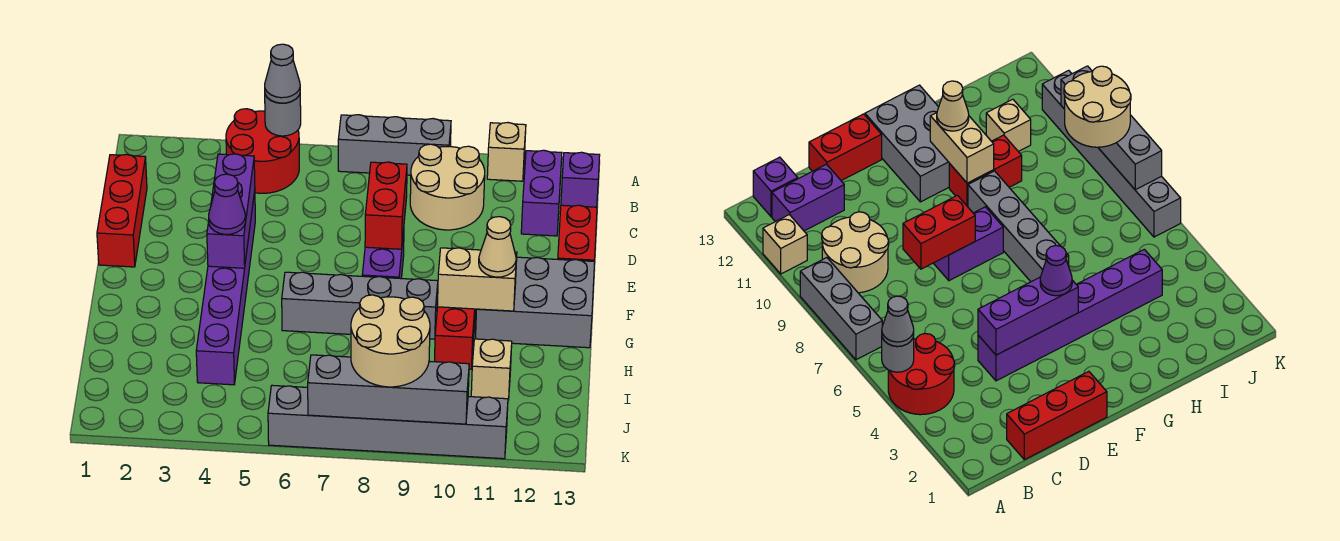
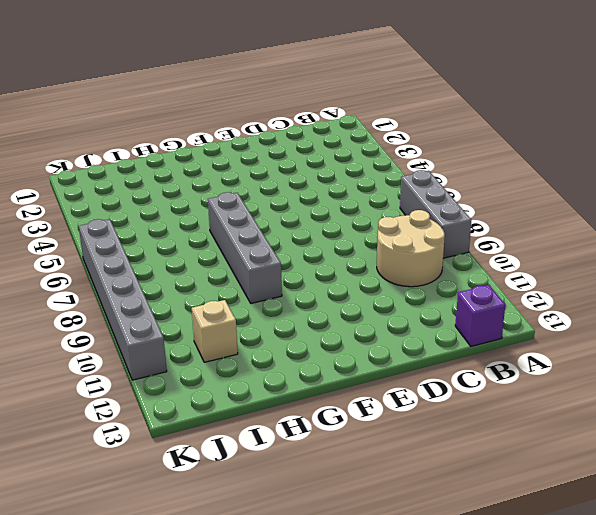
none -> red 2x2 round brick [226,109,299,193]
none -> tan 1x1 brick [487,123,526,181]
none -> purple 1x2 brick [521,150,562,236]

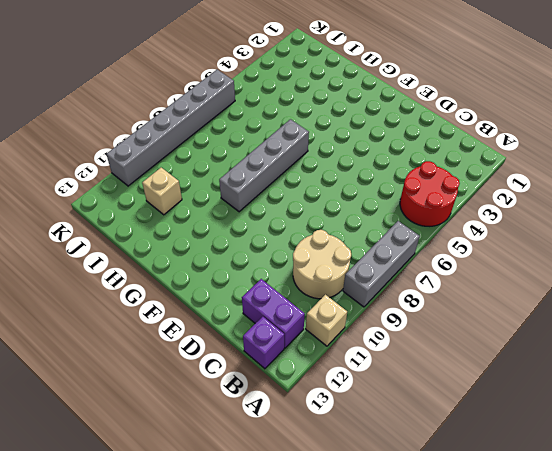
none -> red 1x3 brick [97,154,147,267]
none -> purple 1x6 brick [196,191,255,385]
none -> red 1x2 brick [558,205,597,261]

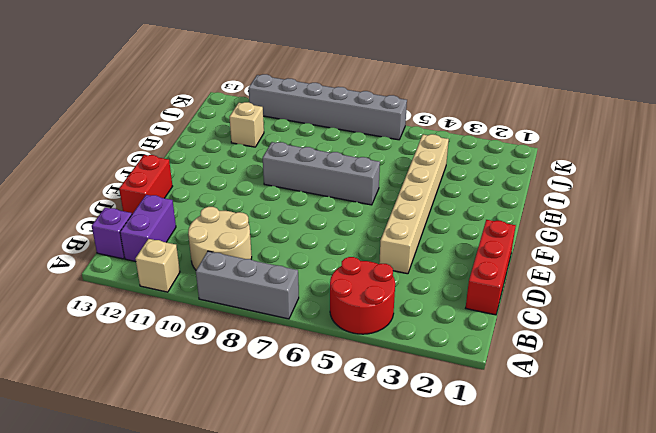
tan 1x6 brick [379,134,449,274] -> purple 1x6 brick [196,191,255,385]
none -> purple 1x2 brick [362,230,404,279]
none -> grey 2x3 brick [476,257,595,348]
none -> red 1x2 brick [435,307,476,369]

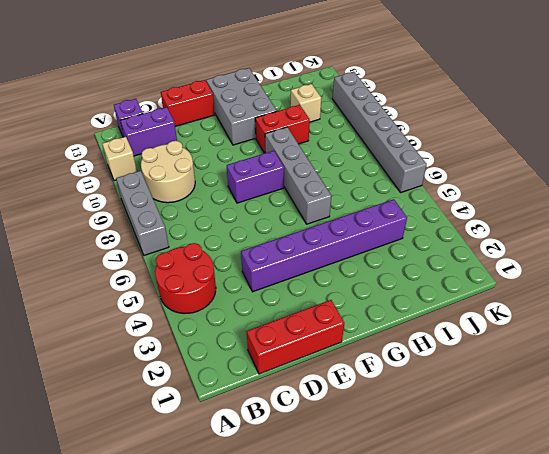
none -> grey 1x1 round brick [265,94,301,136]
none -> purple 1x3 brick [207,154,255,268]
none -> red 1x2 brick [365,162,407,249]

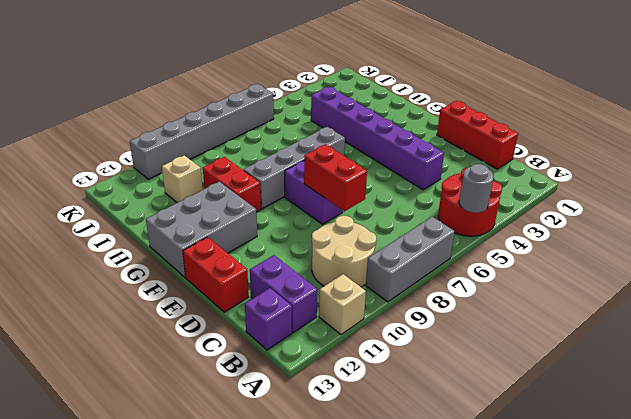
none -> purple 1x3 brick [207,154,255,268]
none -> tan 1x2 brick [438,248,517,311]
none -> grey 1x4 brick [308,355,469,424]

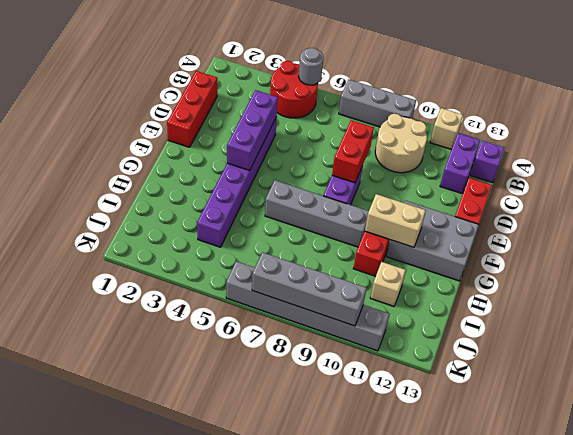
none -> grey 1x1 cone [265,44,300,103]
none -> purple 1x1 cone [209,174,246,234]
none -> tan 1x1 cone [479,217,516,277]

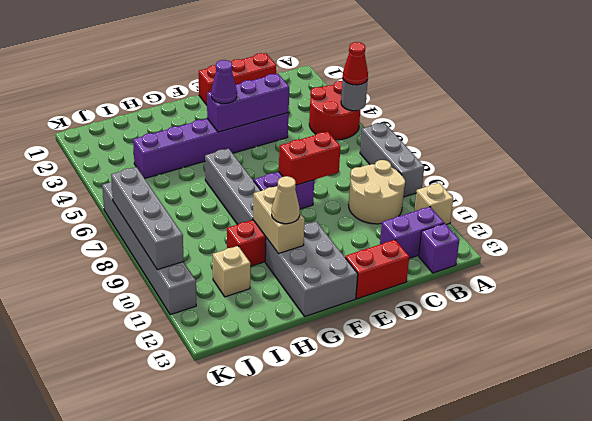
red 1x1 cone [343,42,368,85] -> grey 1x1 cone [265,44,300,103]
none -> tan 2x2 round brick [351,295,430,387]

